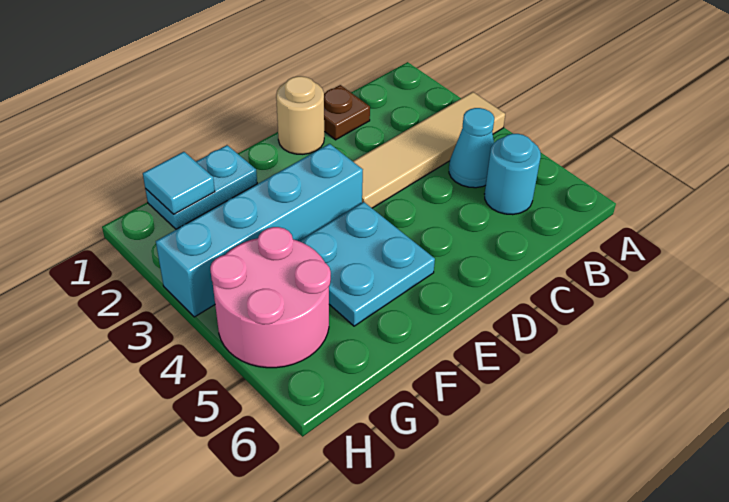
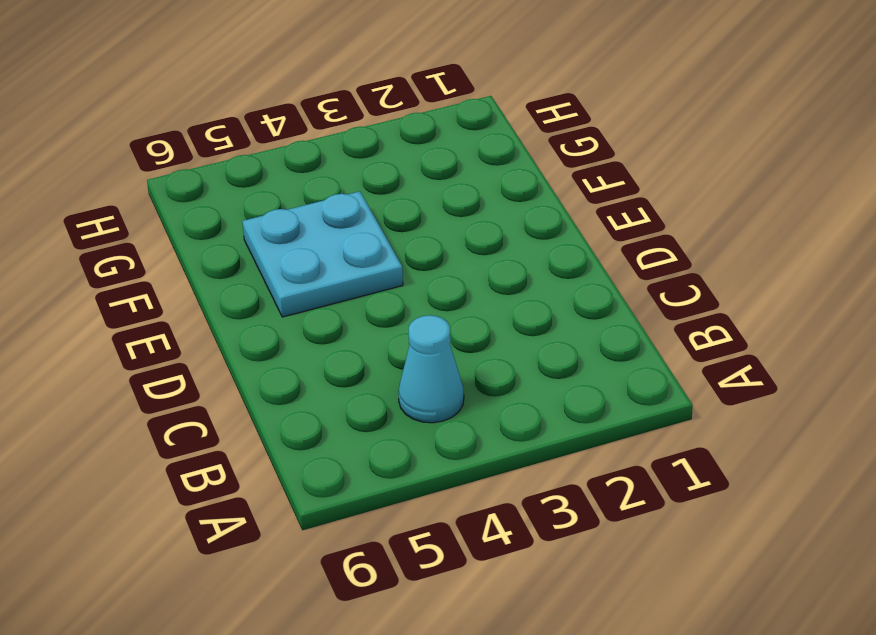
none -> tan 1x4 tile [353,92,505,208]
none -> cyan 1x1 round brick [485,134,541,215]

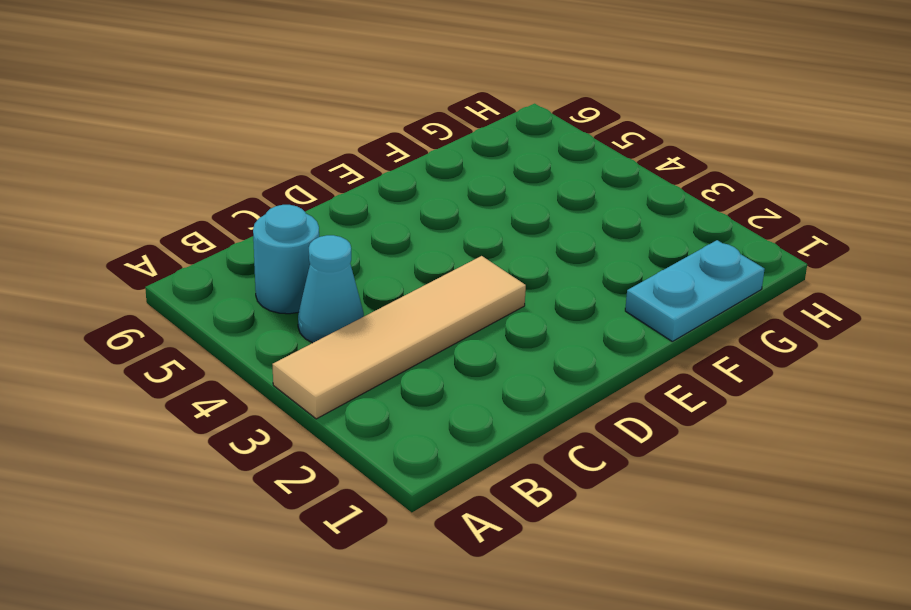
none -> brown 1x1 plate [324,85,370,140]
none -> tan 1x1 round brick [276,76,324,154]

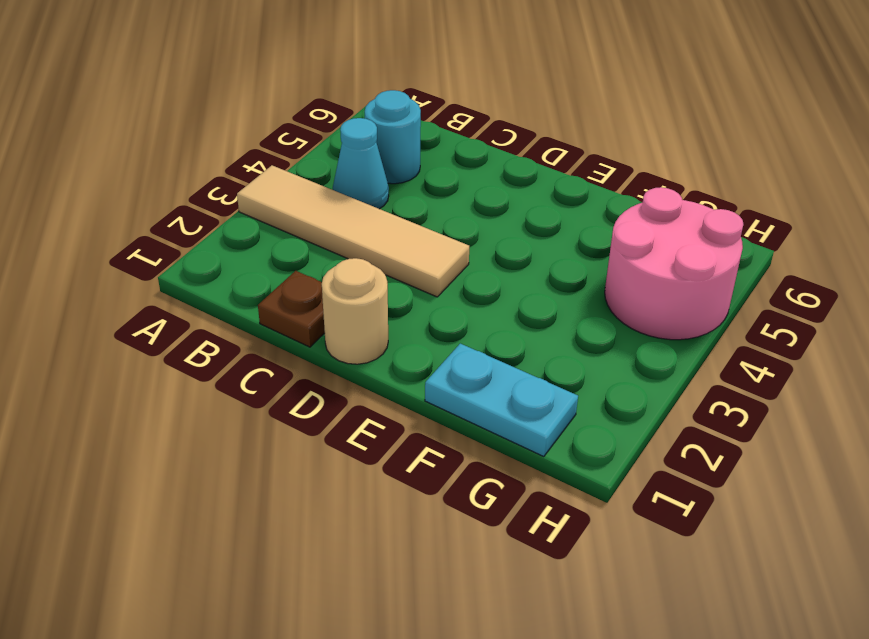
none -> cyan 1x4 brick [156,144,363,317]
none -> cyan 2x2 plate [299,202,435,326]

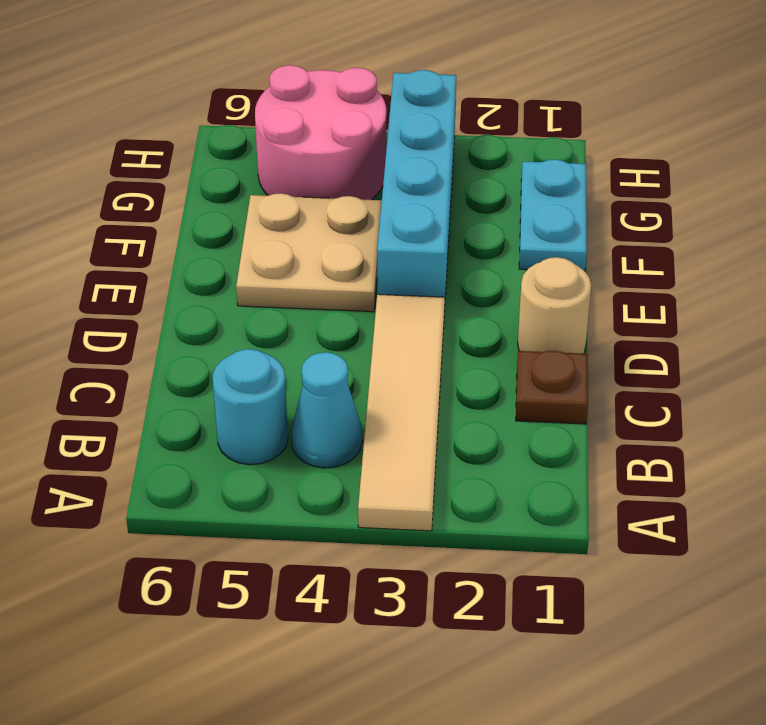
tan 2x2 plate [236,193,382,312] -> cyan 2x2 plate [299,202,435,326]
none -> cyan 1x1 tile [143,152,215,214]

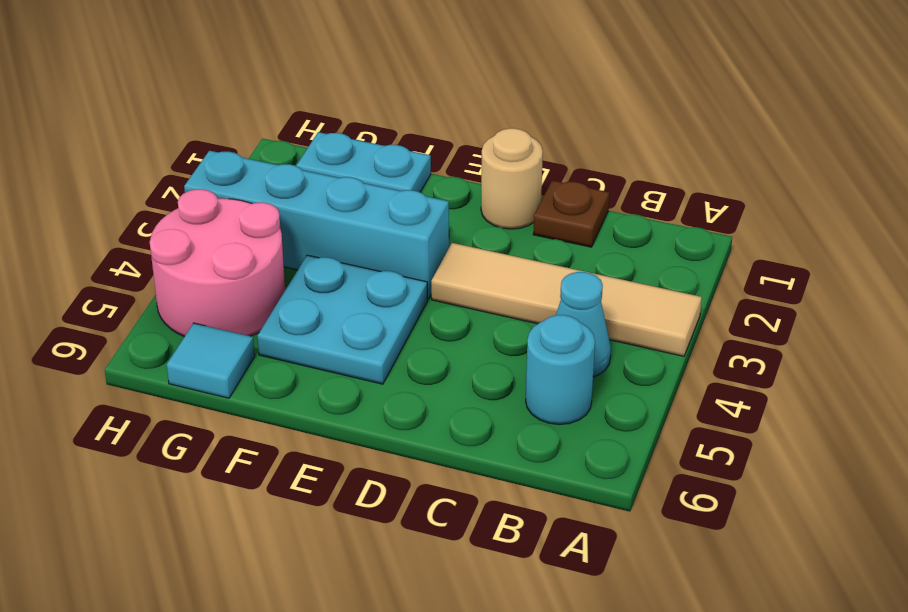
cyan 1x1 tile [167,323,255,398] -> cyan 1x1 tile moved to [143,152,215,214]

